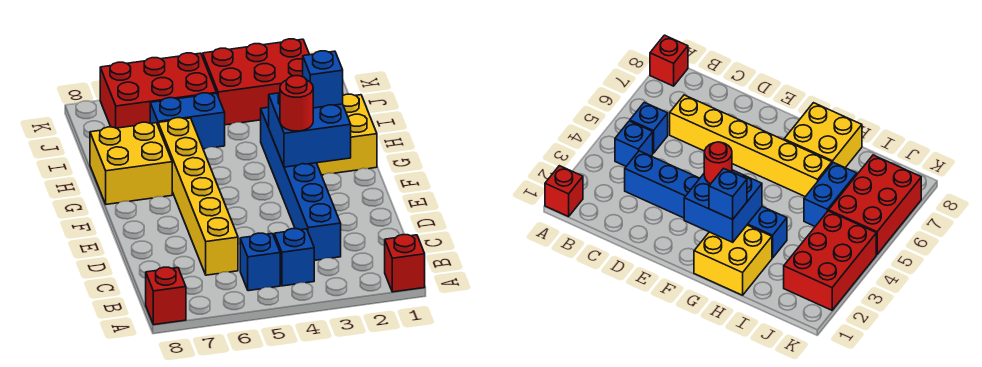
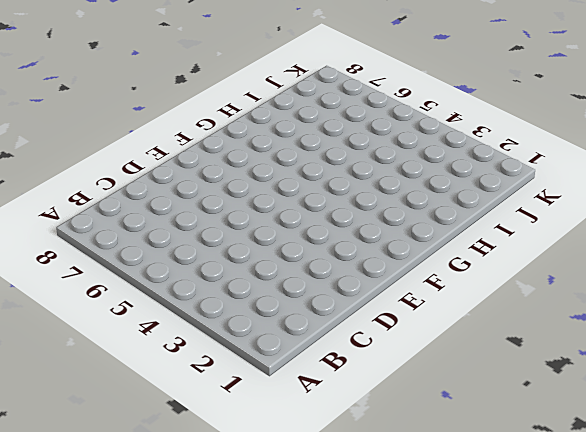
none -> red 1x1 brick [385,235,425,292]
none -> red 1x1 brick [146,267,186,325]
none -> blue 1x1 brick [274,229,314,286]

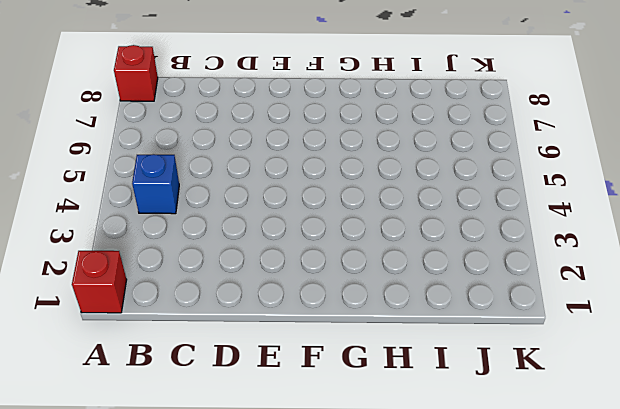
none -> blue 1x1 brick [240,233,280,291]
none -> blue 1x6 brick [261,107,341,260]
none -> yellow 1x6 brick [158,118,238,275]

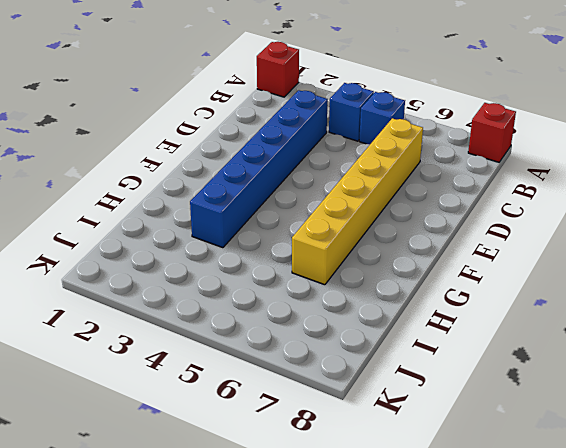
none -> yellow 2x2 brick [317,94,377,175]
none -> yellow 2x2 brick [90,122,172,204]
none -> blue 1x2 brick [150,93,225,149]

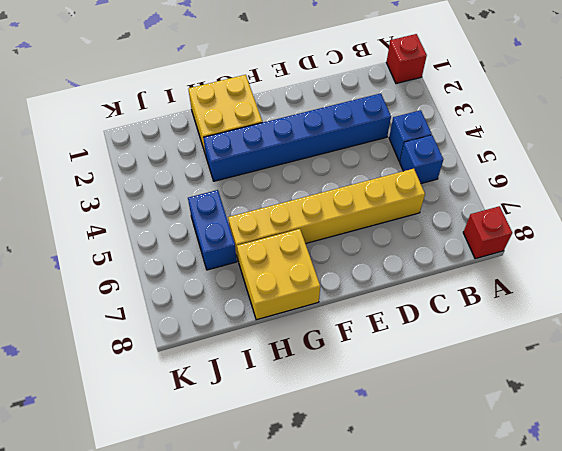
none -> red 2x3 brick [203,39,309,125]
none -> red 2x3 brick [100,53,217,128]
none -> blue 2x2 brick [269,93,351,167]

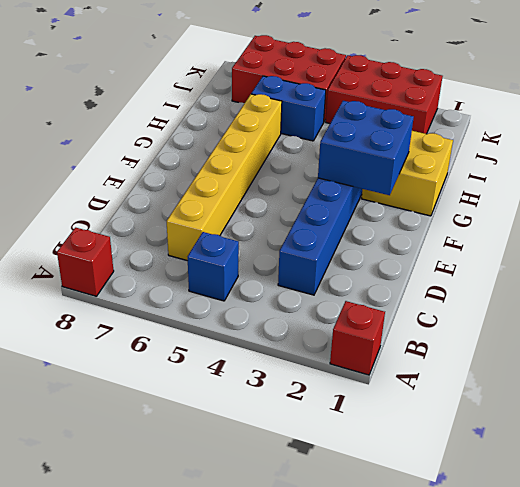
none -> blue 1x1 brick [274,229,314,286]
none -> yellow 2x2 brick [90,122,172,204]
none -> red 1x1 round brick [280,76,313,131]

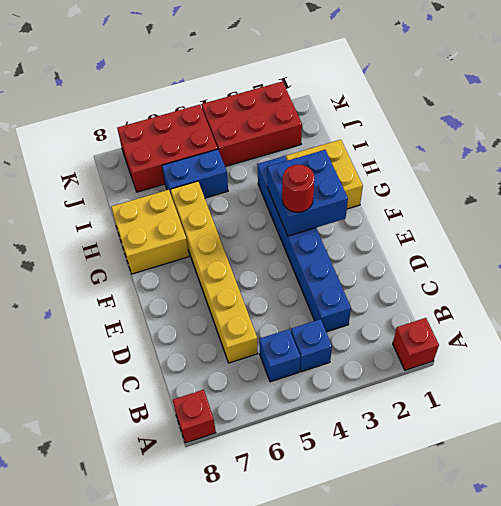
none -> blue 1x1 brick [303,51,343,108]

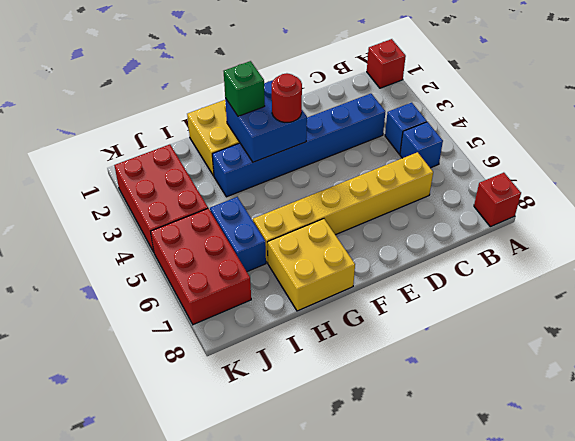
green 1x1 brick [224,61,265,116] -> blue 1x1 brick [303,51,343,108]

